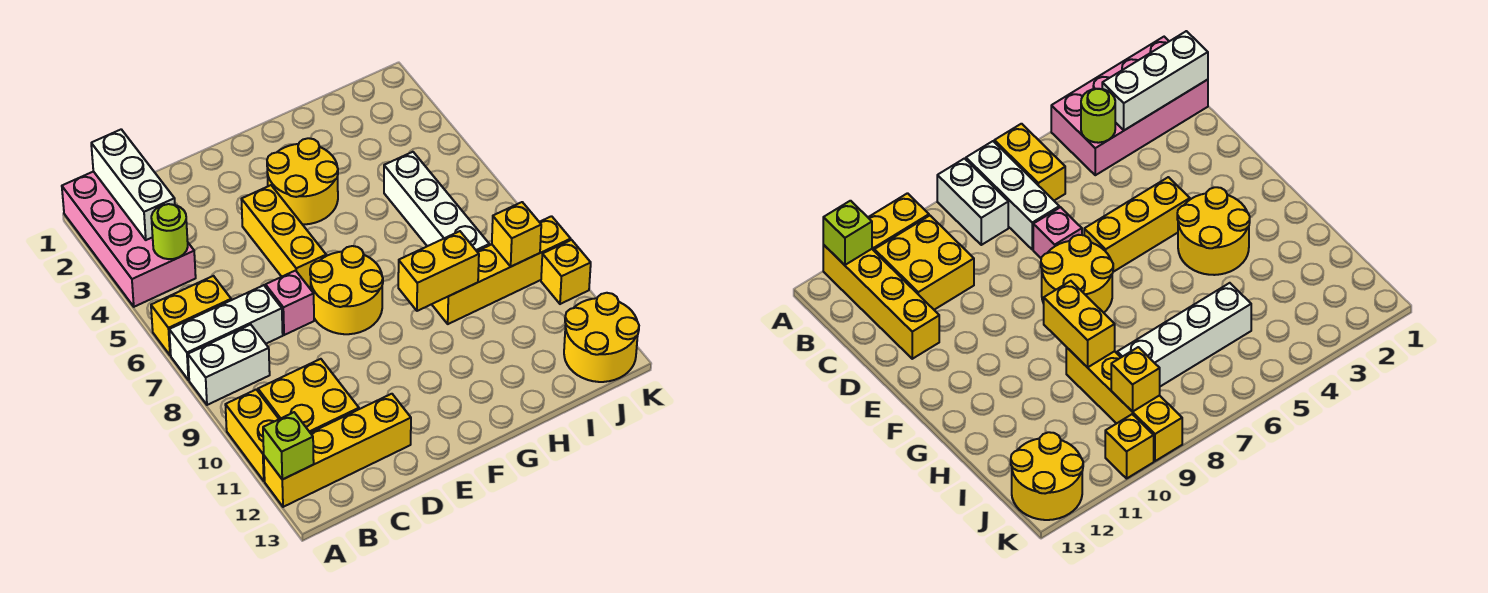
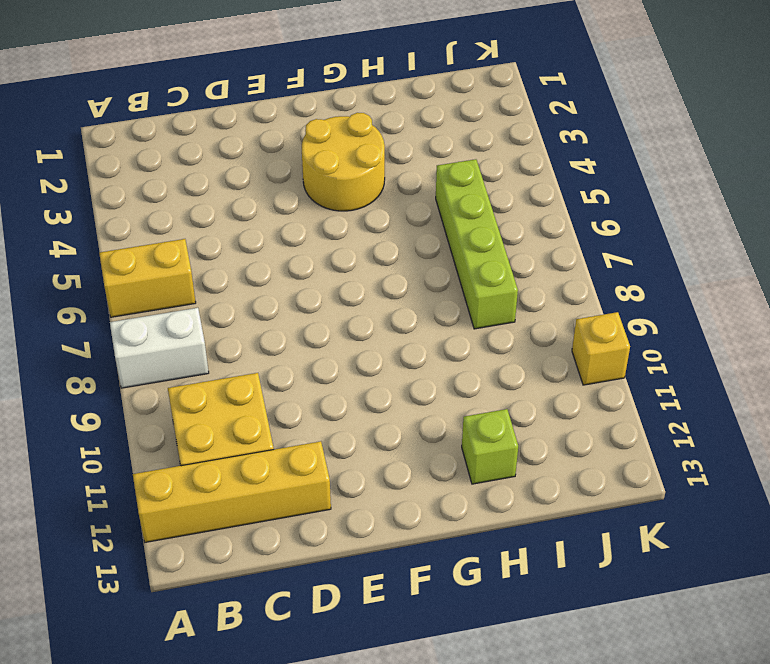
lime 1x1 brick [462,409,518,484] -> lime 1x1 brick moved to [263,412,314,480]
lime 1x4 brick [436,159,518,329] -> white 1x4 brick [384,152,489,251]
none -> pink 2x4 brick [62,171,196,307]
none -> white 1x3 brick [169,285,283,380]
none -> yellow 1x2 brick [225,390,279,481]

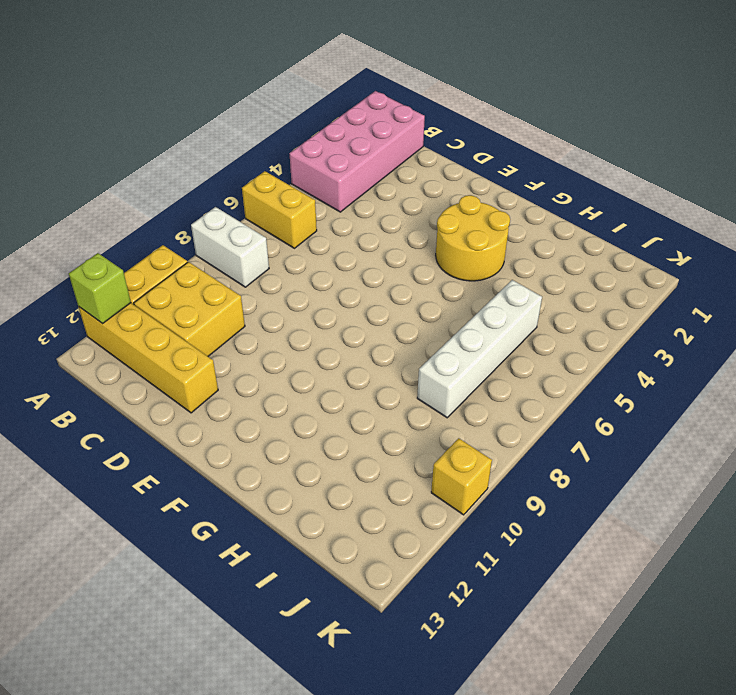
none -> white 1x3 brick [169,285,283,380]
none -> pink 1x1 brick [266,271,314,335]
none -> yellow 1x3 brick [241,185,326,289]

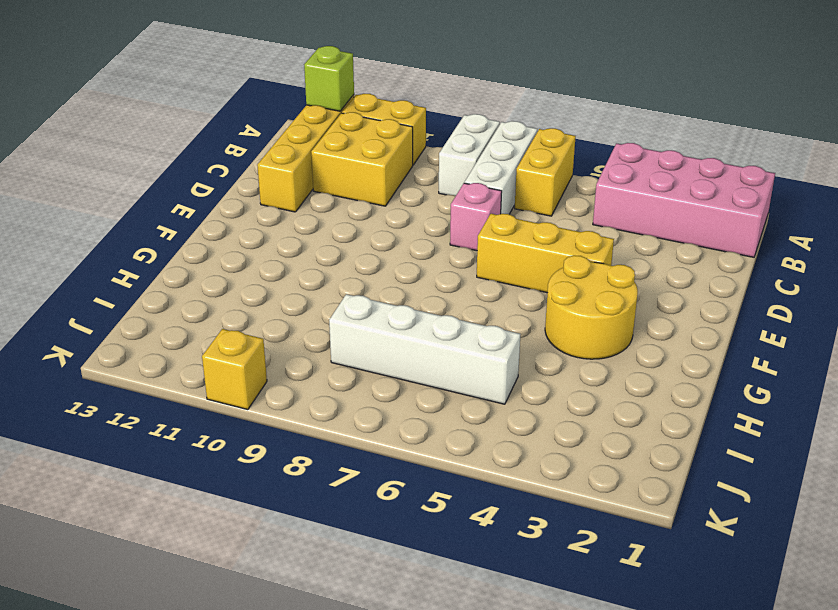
none -> yellow 2x2 round brick [310,246,383,334]
none -> yellow 1x4 brick [432,216,571,324]
none -> yellow 2x2 round brick [564,293,639,382]

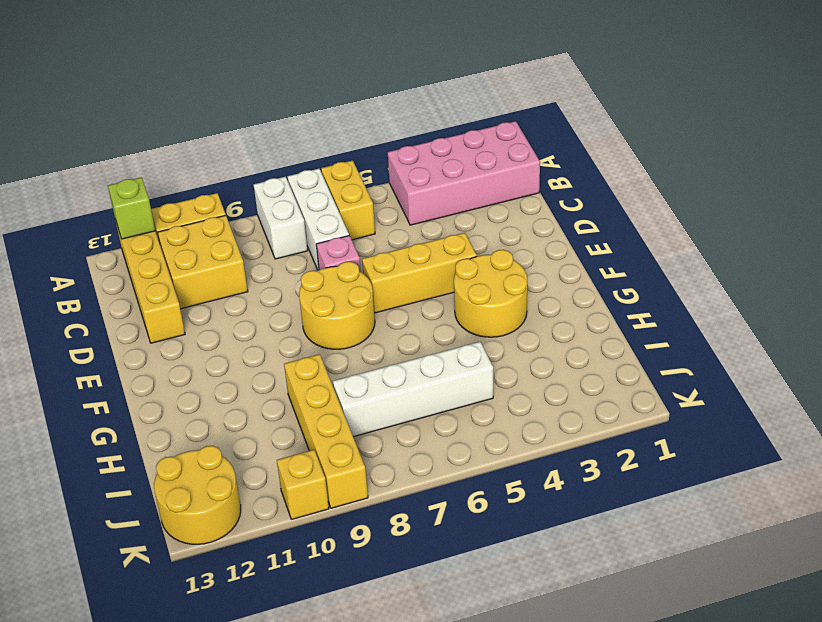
none -> white 1x3 brick [91,129,175,240]
none -> lime 1x1 round brick [151,204,188,259]
none -> yellow 1x2 brick [398,231,479,311]

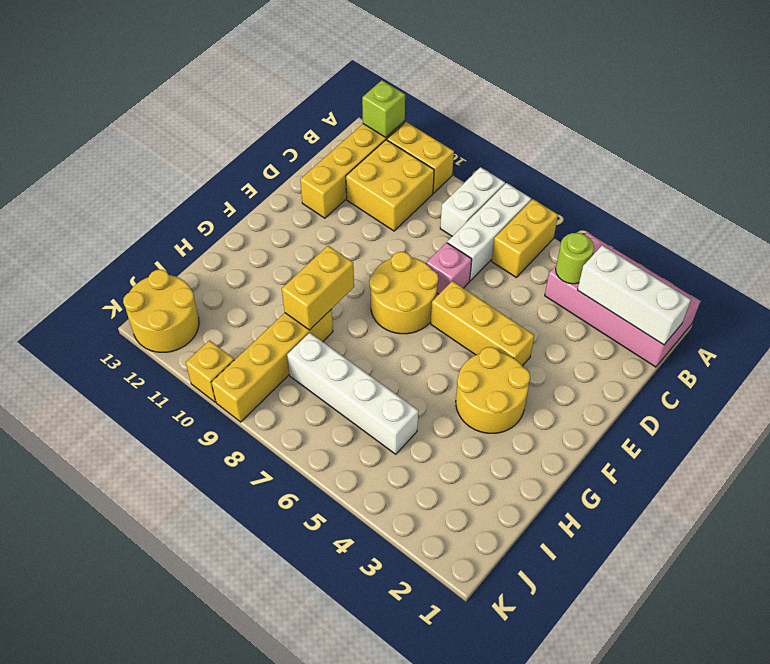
none -> yellow 1x1 brick [492,202,541,267]

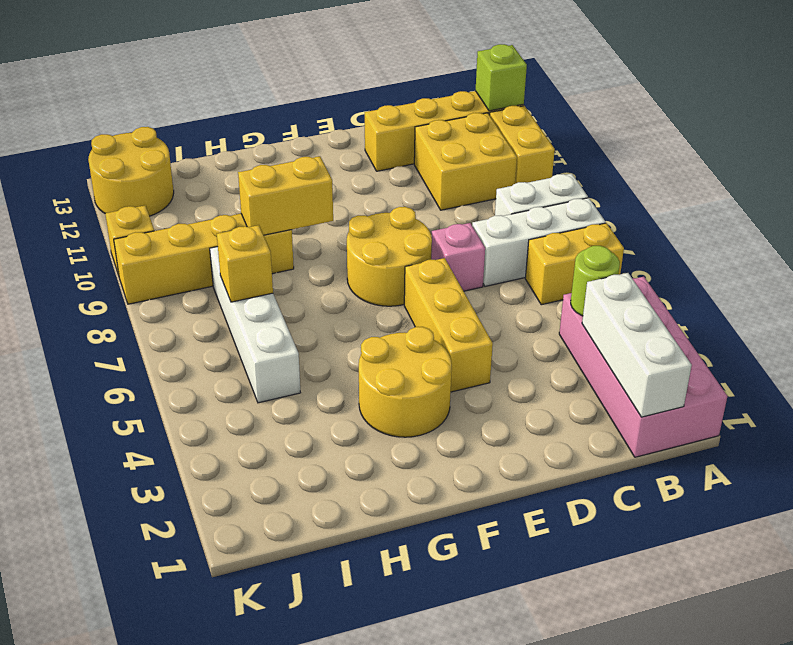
yellow 1x1 brick [217,225,273,302] -> yellow 1x1 brick moved to [492,202,541,267]

